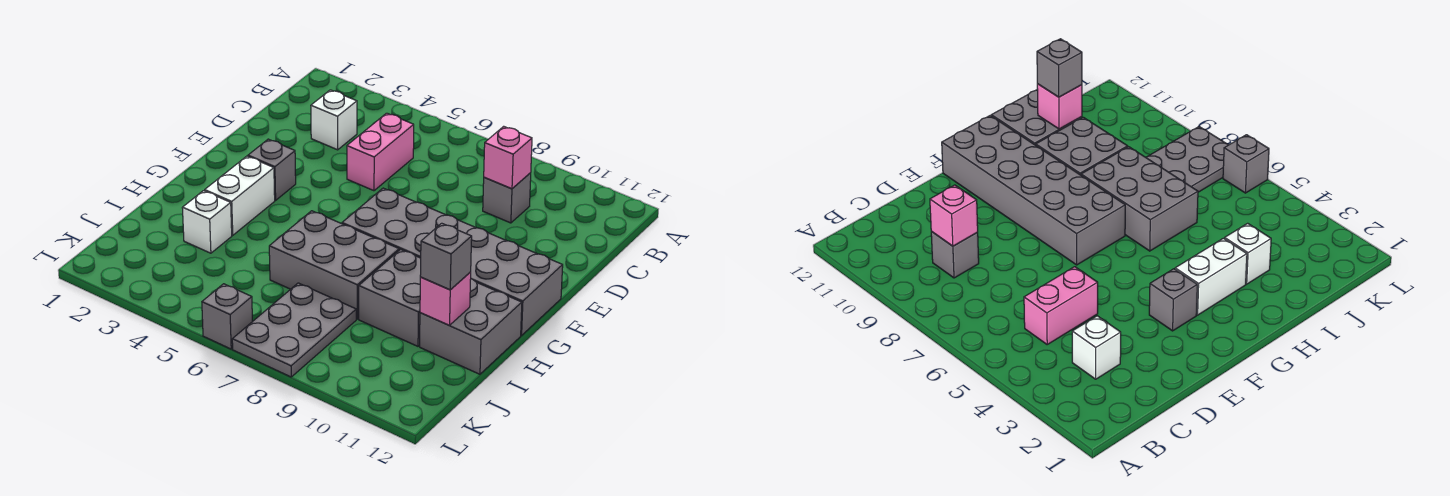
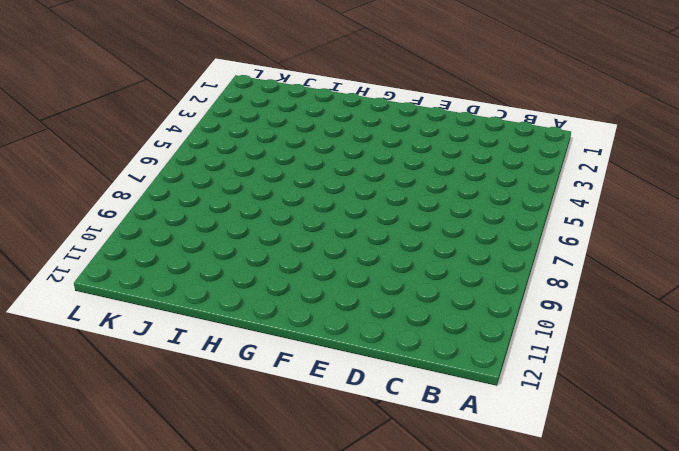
none -> white 1x1 brick [311,90,357,150]
none -> pink 1x2 brick [347,113,414,191]
none -> grey 1x1 brick [483,173,531,223]

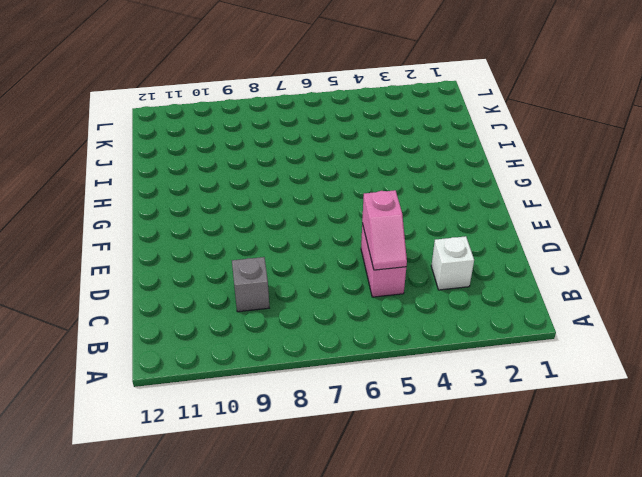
pink 1x2 slope [362,190,407,270] -> none
none -> grey 1x1 brick [248,139,296,200]
none -> grey 2x6 brick [342,188,563,336]
none -> white 1x2 brick [205,156,275,235]

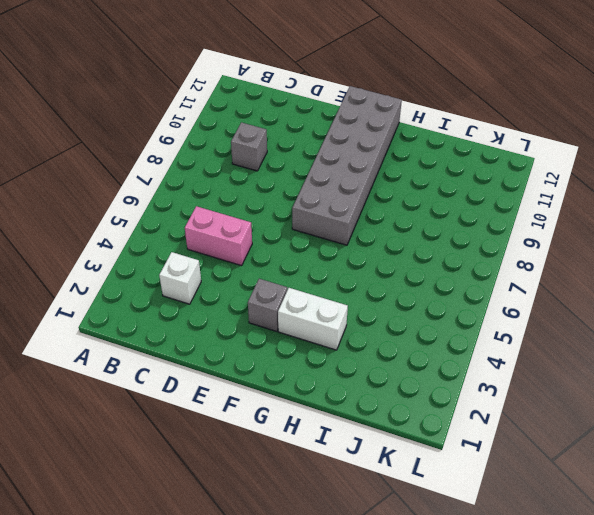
none -> grey 2x3 brick [269,211,399,319]
none -> grey 2x2 brick [359,249,421,346]
none -> grey 2x2 brick [420,279,522,374]

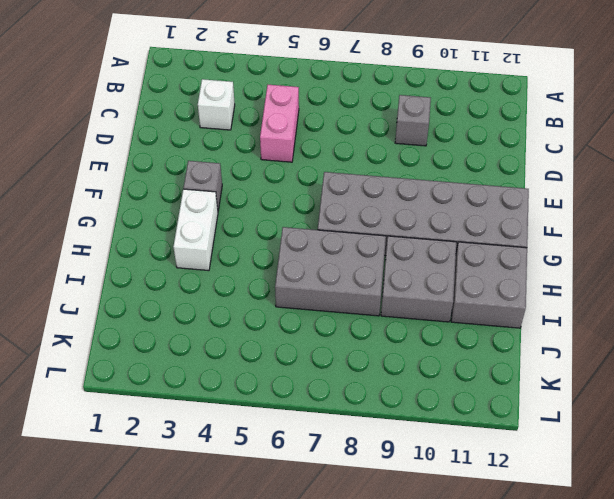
none -> white 1x1 brick [182,191,232,253]
none -> grey 2x3 plate [232,283,356,377]
none -> grey 1x1 brick [202,284,252,349]

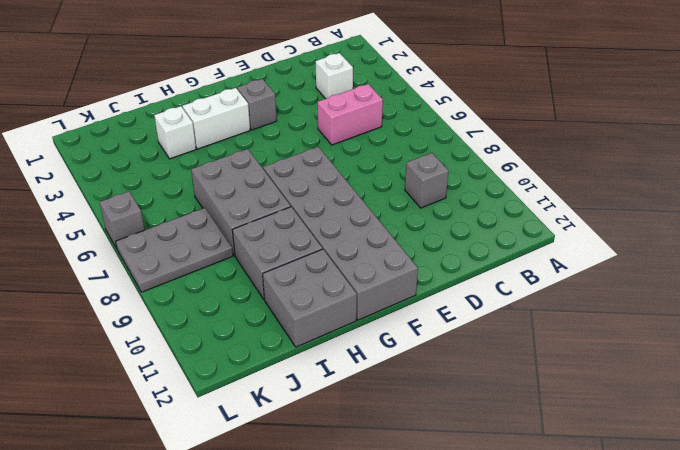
none -> pink 1x1 brick [484,126,532,189]
none -> pink 1x1 brick [420,272,471,325]
none -> grey 1x1 brick [420,223,472,290]

